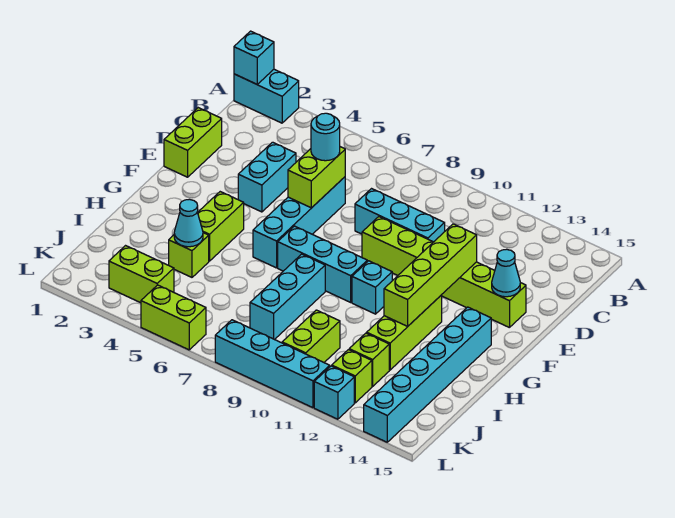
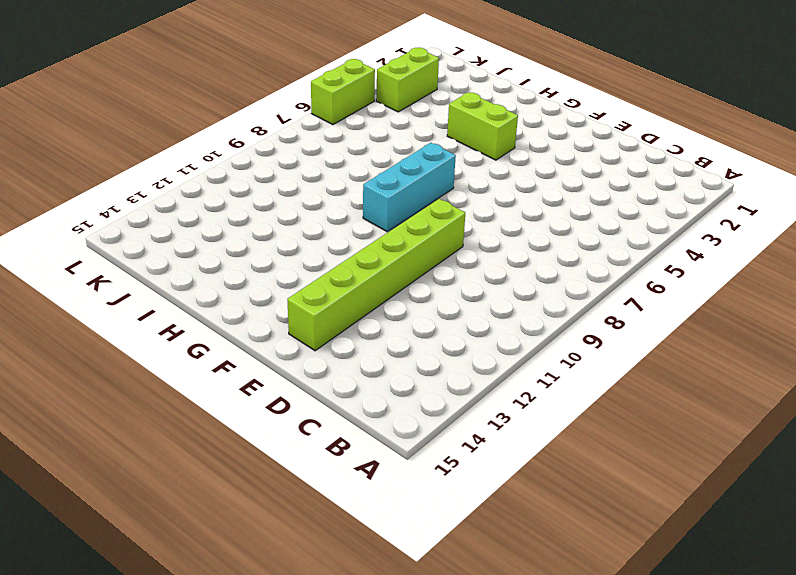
none -> cyan 1x2 brick [234,69,299,123]
none -> lime 1x2 brick [164,108,222,177]
none -> cyan 1x2 brick [238,142,296,212]

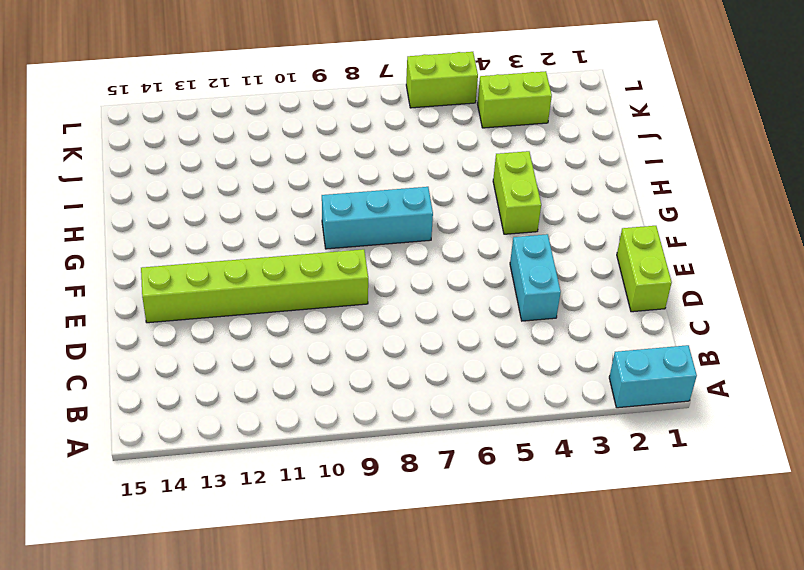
none -> cyan 1x4 brick [253,177,345,268]
none -> cyan 1x3 brick [355,189,445,242]
none -> cyan 1x1 brick [352,261,392,314]

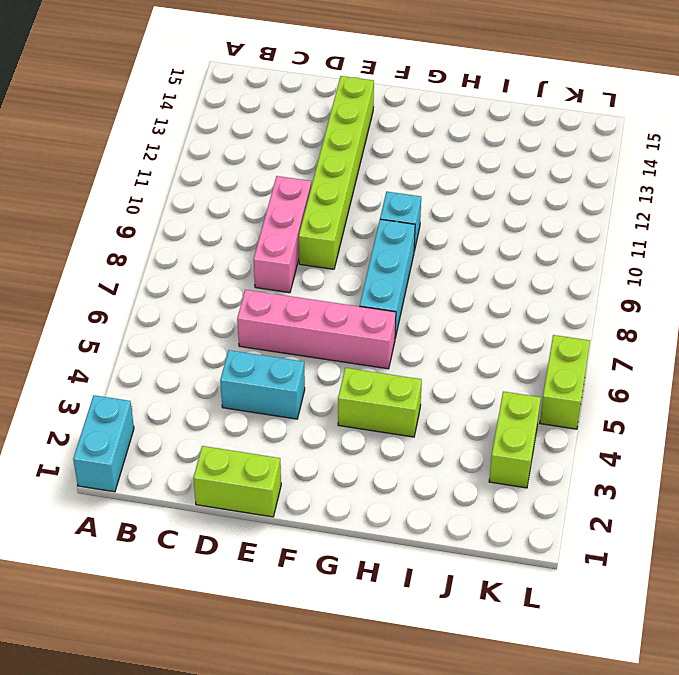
pink 1x4 brick [237,290,396,369] -> cyan 1x4 brick [253,177,345,268]
pink 1x3 brick [254,176,311,293] -> cyan 1x3 brick [355,189,445,242]
none -> lime 1x3 brick [367,295,442,370]
none -> cyan 1x6 brick [364,307,491,442]
none -> cyan 1x3 brick [250,254,325,340]

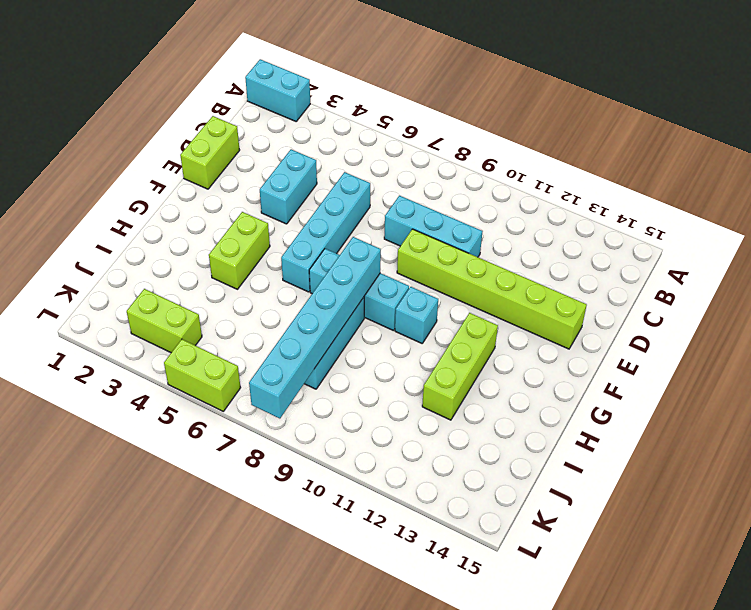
cyan 1x6 brick [249,237,381,418] -> cyan 1x6 brick moved to [364,307,491,442]
none -> lime 1x1 brick [169,233,209,277]
none -> lime 1x2 brick [282,310,340,362]
none -> lime 1x1 brick [349,333,389,386]

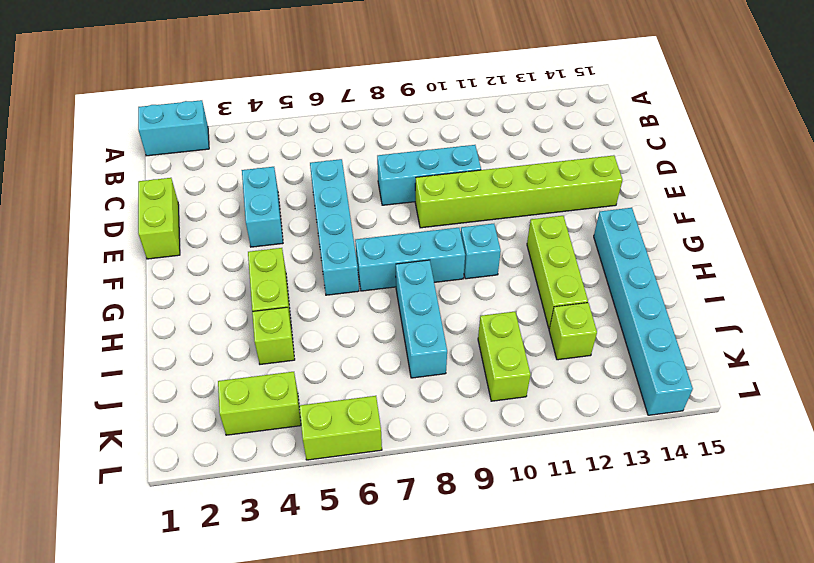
none -> lime 1x1 brick [332,350,372,403]
none -> cyan 1x4 brick [215,320,330,408]
none -> cyan 1x1 brick [314,366,354,419]

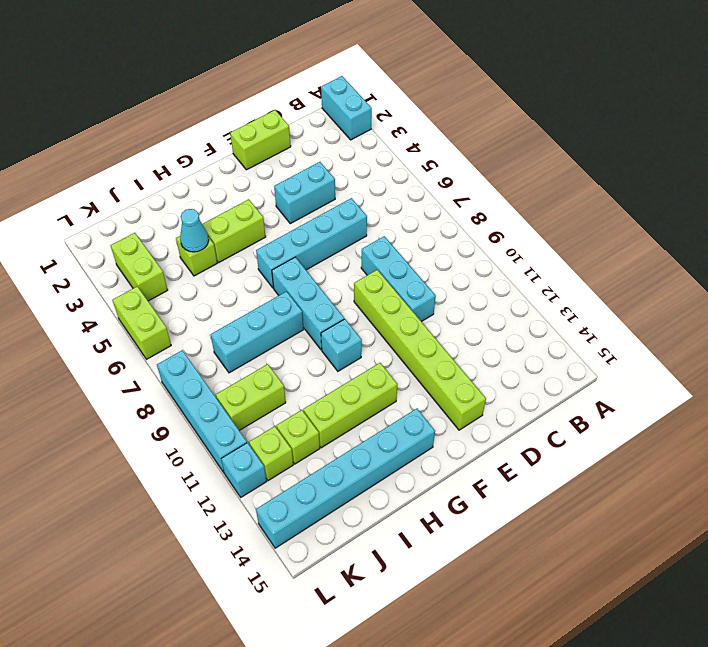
none -> cyan 1x1 brick [234,31,274,84]
none -> lime 1x2 brick [288,147,345,208]
none -> lime 1x4 brick [384,224,477,326]

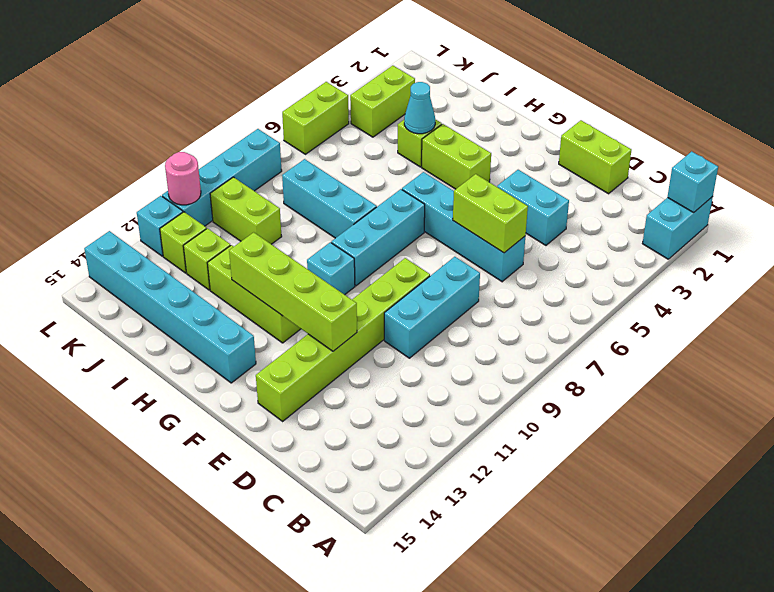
pink 1x1 round brick [165,152,201,205] -> none
none -> cyan 1x1 cone [492,249,520,297]
none -> cyan 1x1 round brick [311,113,340,161]

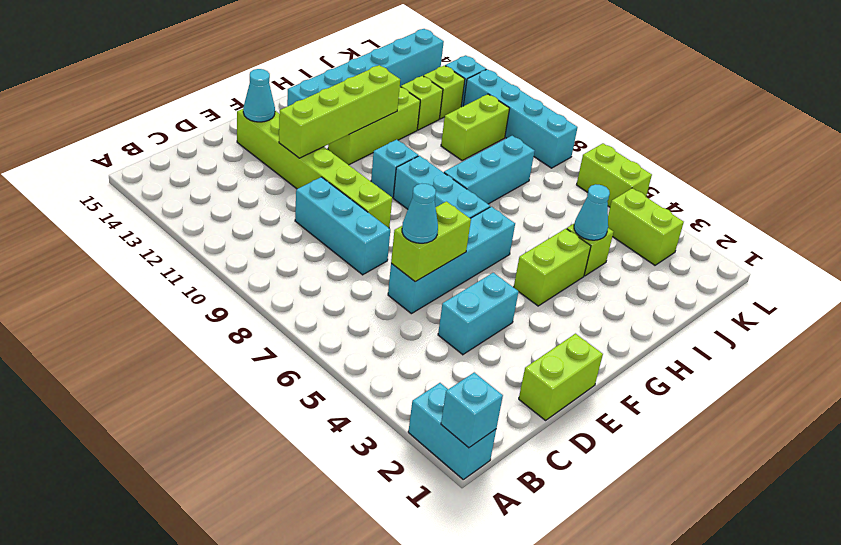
cyan 1x1 cone [402,184,438,243] -> cyan 1x1 round brick [311,113,340,161]

